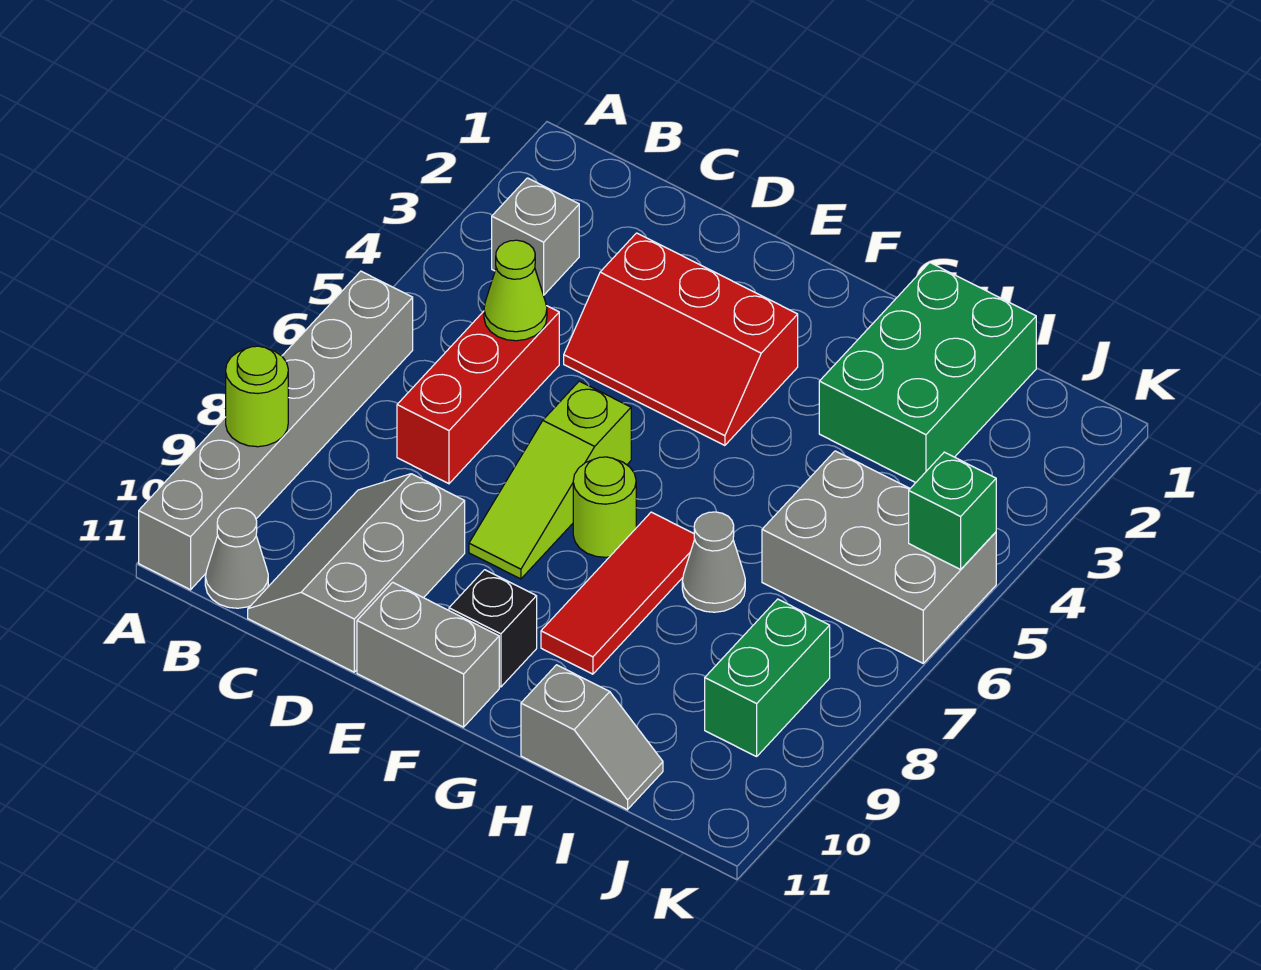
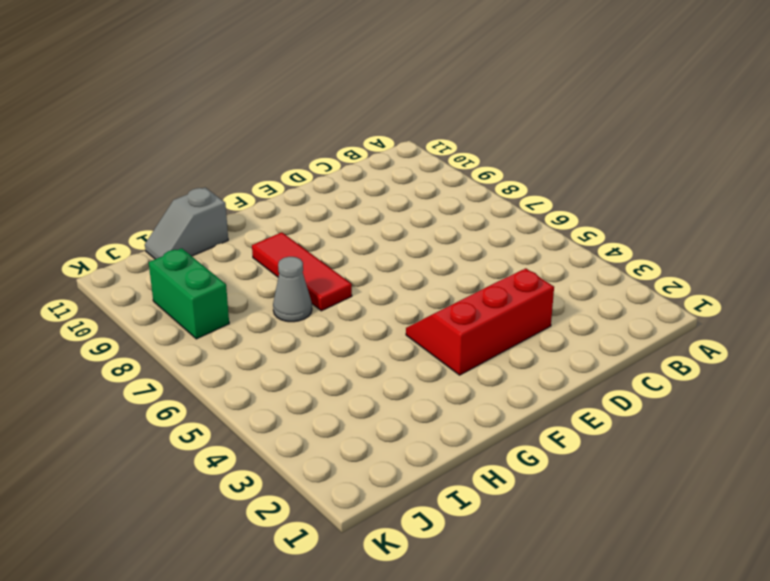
none -> grey 1x6 brick [139,271,413,590]
none -> grey 1x1 brick [492,178,579,295]
none -> grey 1x1 cone [205,508,268,608]

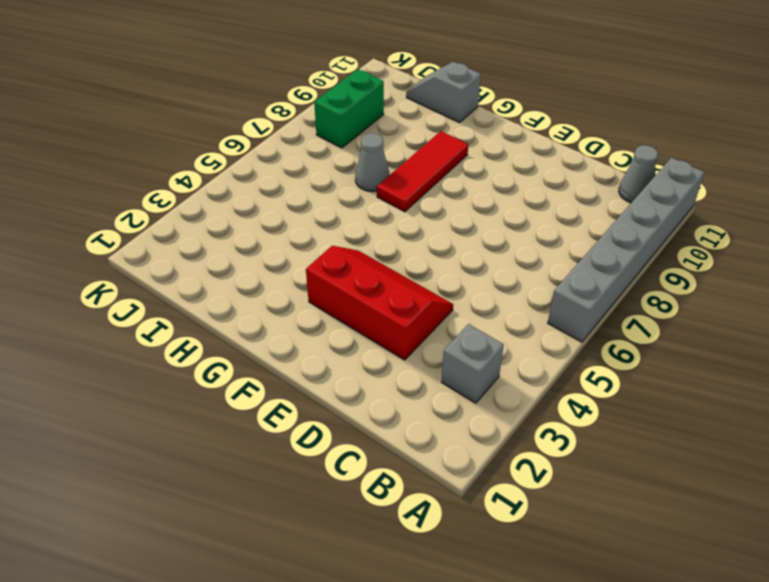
none -> red 1x3 brick [397,306,559,484]
none -> grey 2x3 slope [248,474,465,672]
none -> lime 1x3 slope [469,381,631,579]

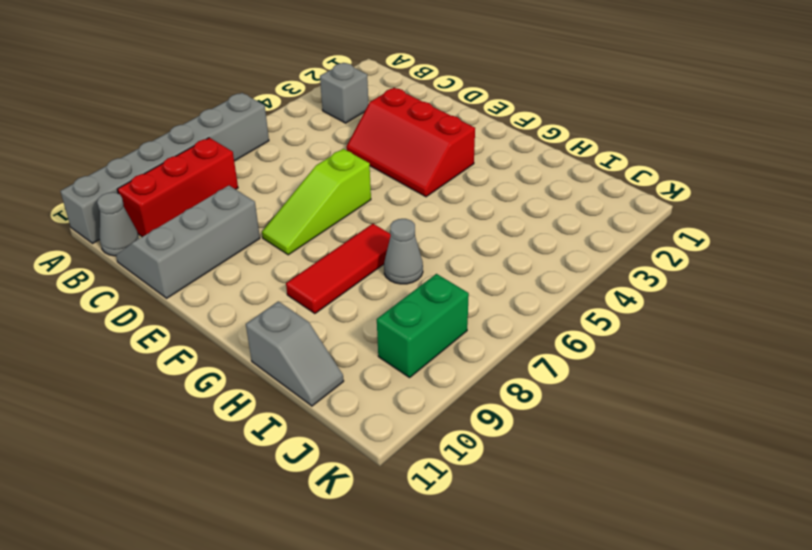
red 1x3 brick [117,138,238,237] -> red 1x3 brick moved to [397,306,559,484]
none -> grey 1x2 brick [357,582,499,727]
none -> lime 1x1 round brick [573,457,636,557]
none -> black 1x1 brick [449,570,537,687]

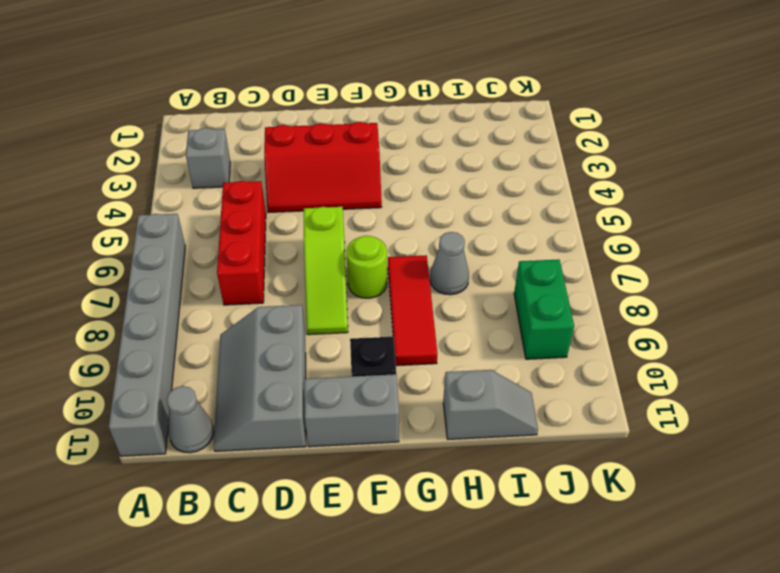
none -> green 2x3 brick [819,263,1036,483]
none -> grey 2x3 brick [762,451,996,663]
none -> lime 1x1 round brick [226,346,288,447]

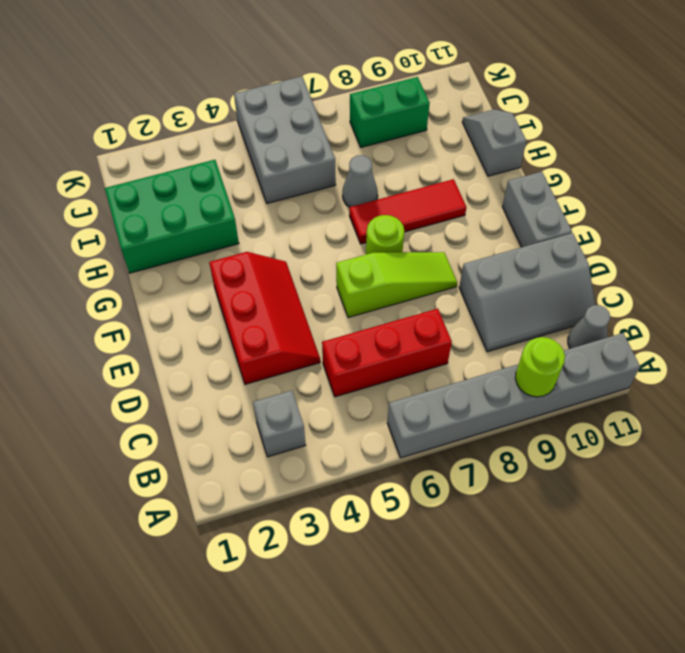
none -> black 1x1 brick [449,570,537,687]
none -> lime 1x1 cone [484,240,547,341]
none -> green 1x1 brick [909,452,996,569]

